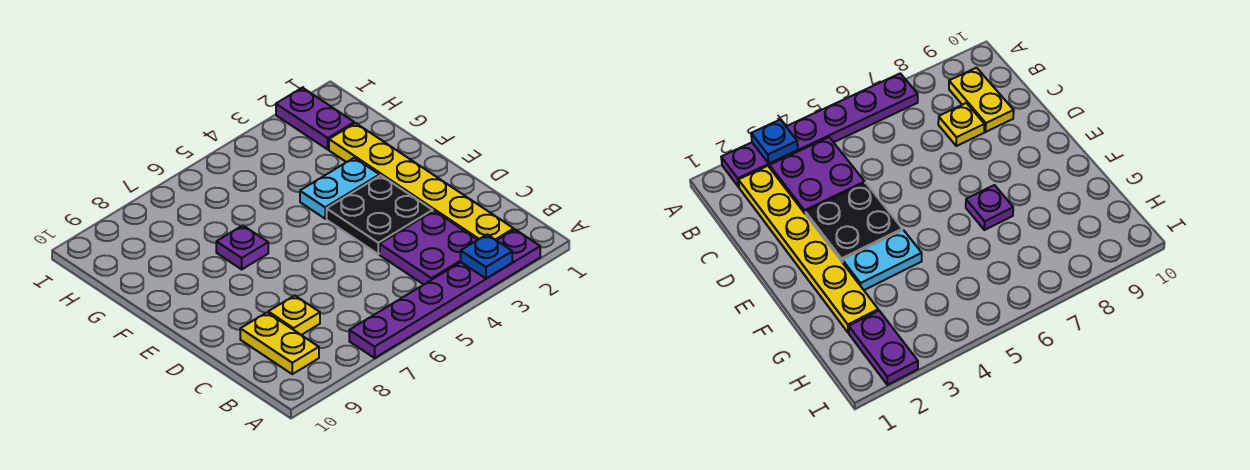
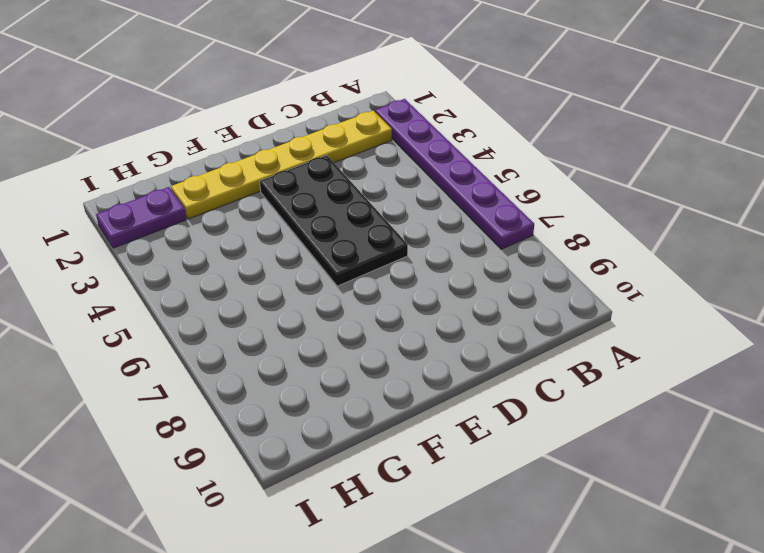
black 2x4 plate [260,155,408,286] -> black 2x2 plate [327,176,433,254]
none -> purple 2x2 plate [380,211,477,285]
none -> yellow 1x2 plate [240,313,319,374]

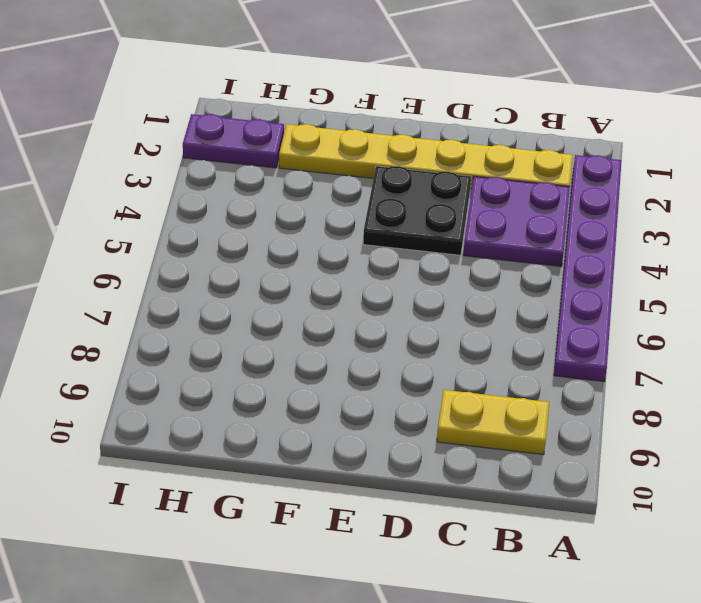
none -> yellow 1x1 plate [268,295,320,335]
none -> cyan 1x2 plate [300,158,380,219]

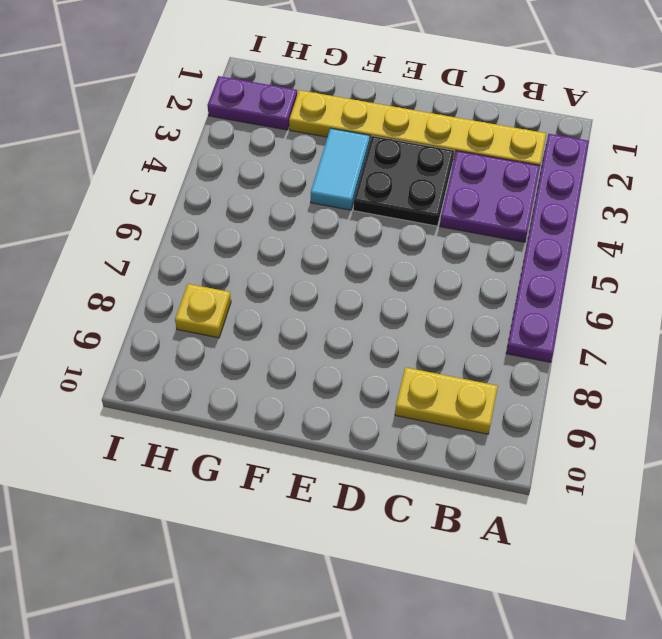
cyan 1x2 tile [311,128,370,210] -> cyan 1x2 plate [300,158,380,219]
yellow 1x1 plate [175,284,231,338] -> yellow 1x1 plate moved to [268,295,320,335]
none -> purple 1x1 plate [216,226,268,269]
none -> blue 1x1 plate [461,235,512,279]

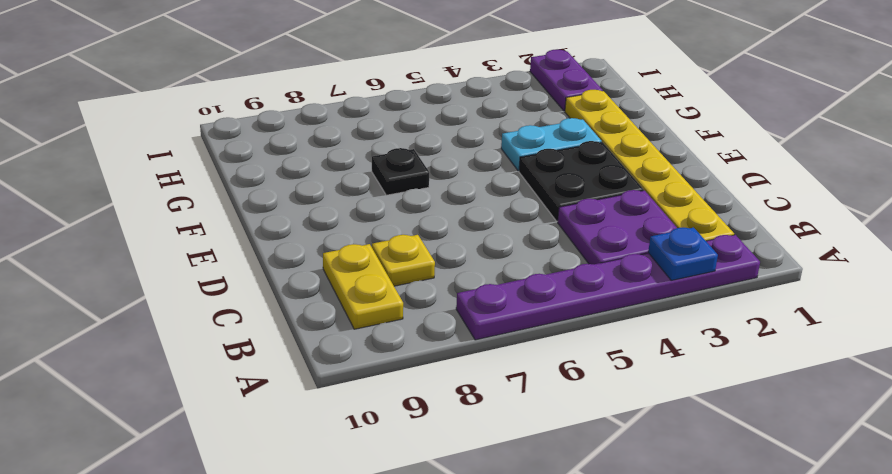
black 1x1 plate [372,148,429,195] -> purple 1x1 plate [216,226,268,269]

